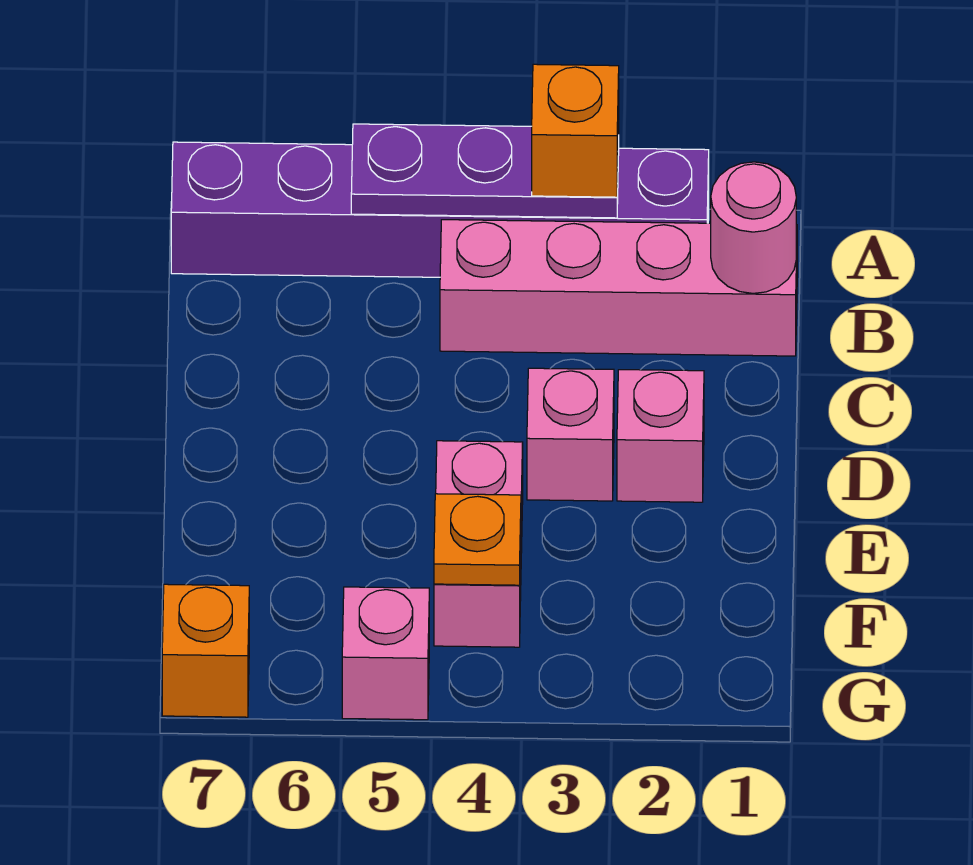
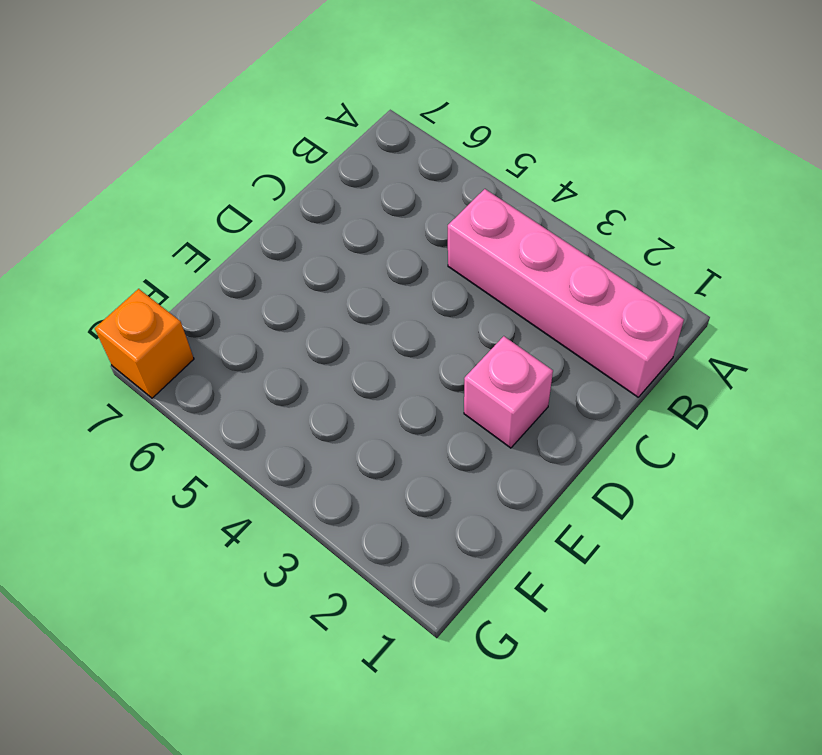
none -> purple 1x6 brick [171,142,709,277]
none -> pink 1x1 brick [527,368,614,501]

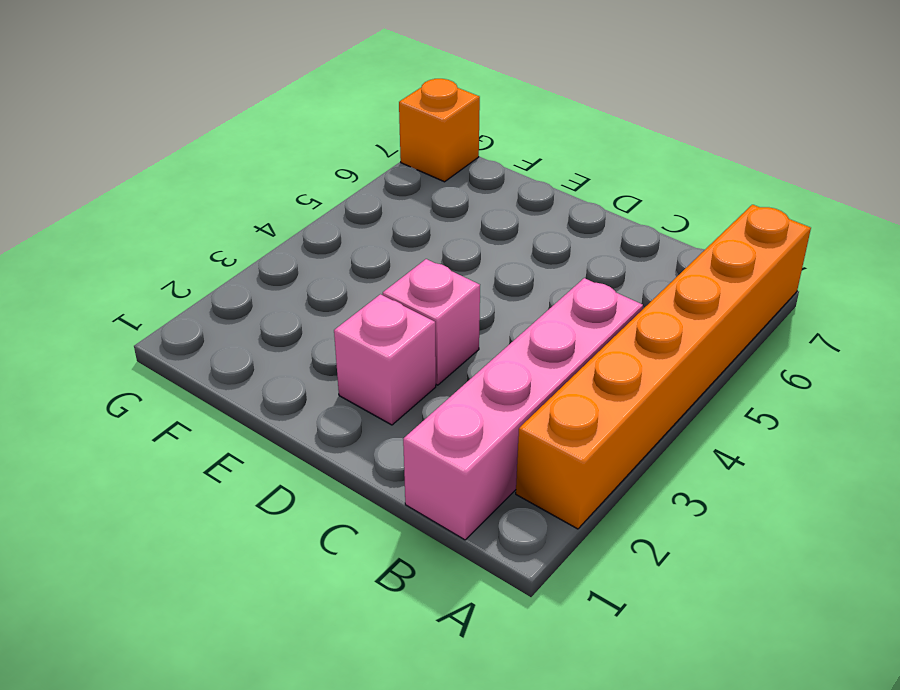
orange 1x6 brick [516,205,811,529] -> purple 1x6 brick [171,142,709,277]
none -> pink 1x2 brick [434,441,523,647]
none -> pink 1x1 brick [342,587,429,720]

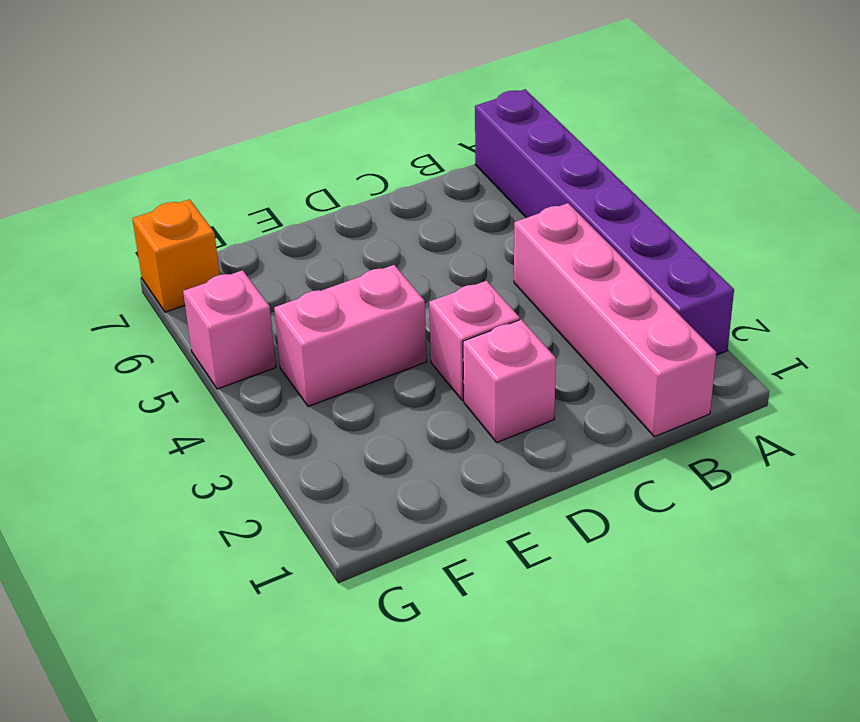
none -> purple 1x3 plate [351,124,619,218]
none -> pink 1x1 round brick [711,162,796,293]

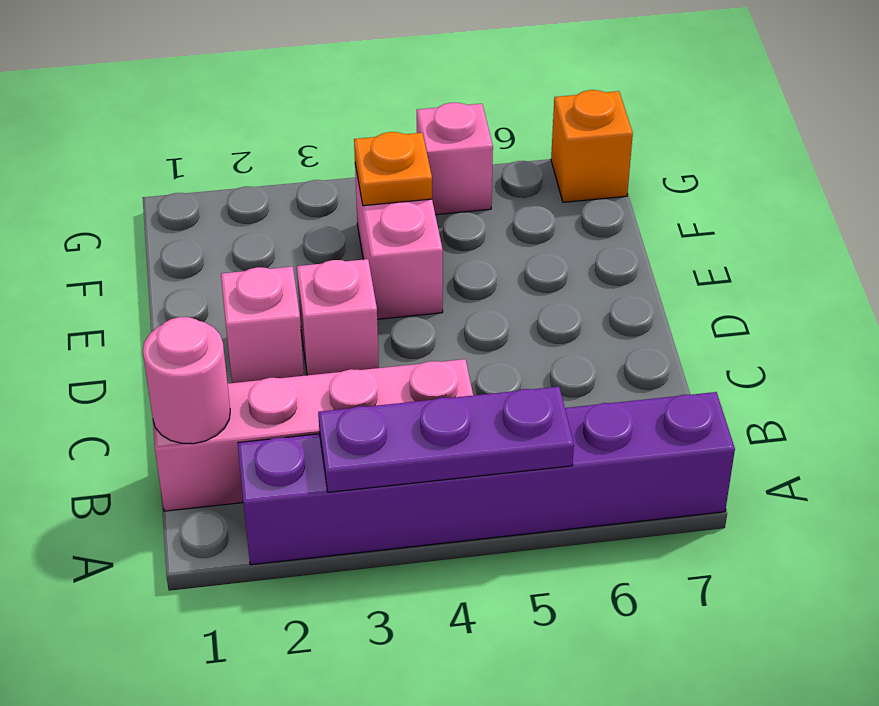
none -> orange 1x1 brick [532,64,619,197]

